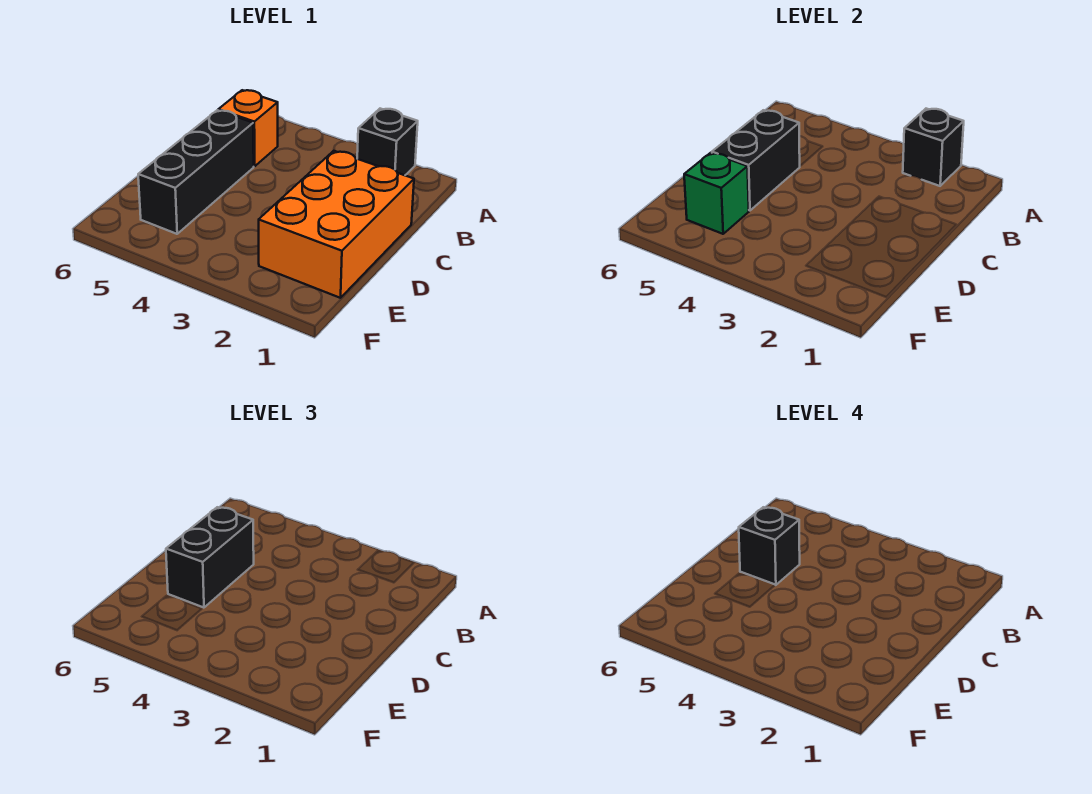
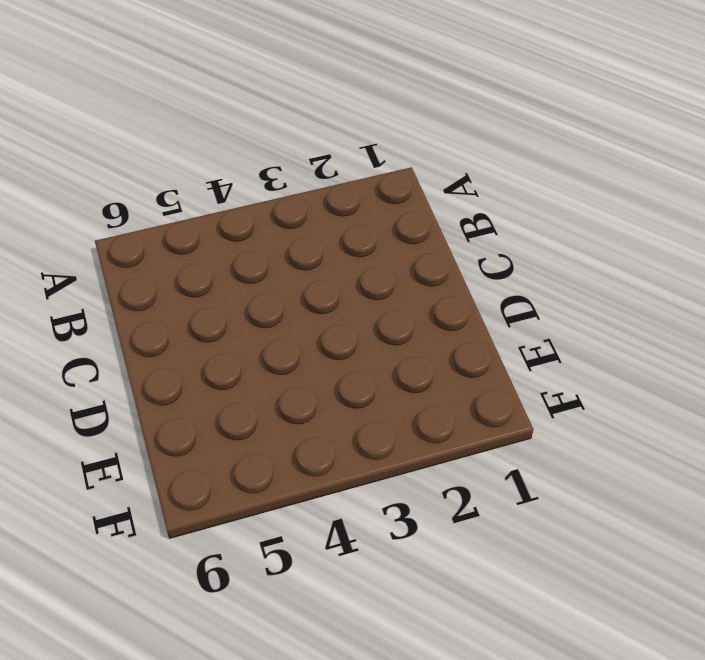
none -> black 1x1 brick [357,109,418,175]
none -> orange 1x1 brick [218,90,278,166]

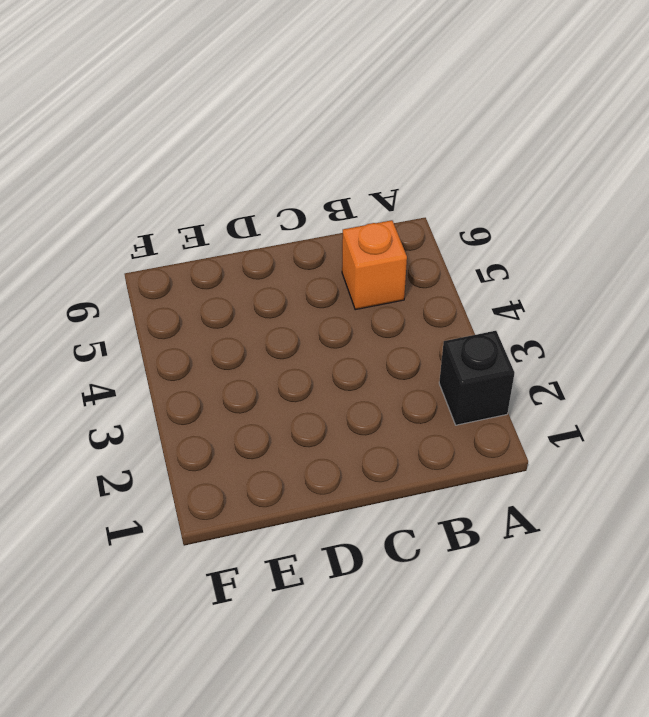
none -> orange 2x3 brick [259,151,414,298]
none -> black 1x3 brick [138,110,254,234]

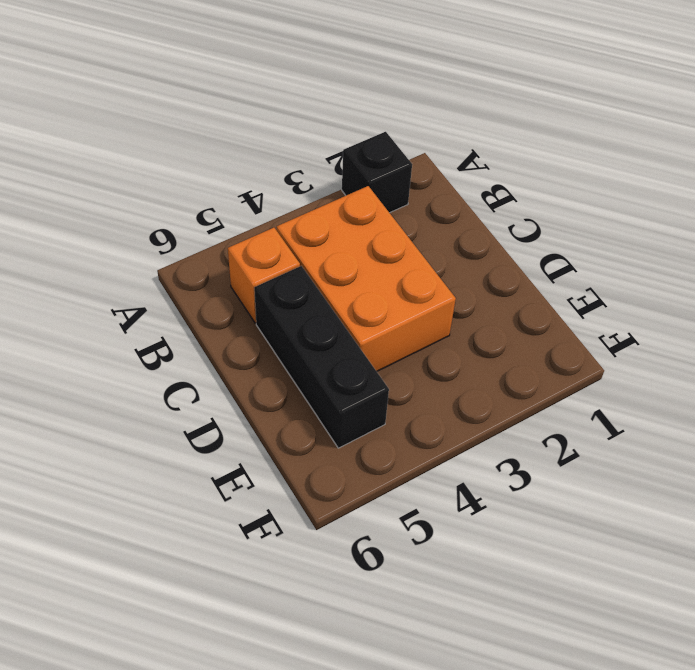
orange 2x3 brick [277,186,456,371] -> orange 2x3 brick moved to [259,151,414,298]
none -> black 1x1 brick [903,109,964,186]
none -> black 1x2 brick [712,110,800,211]

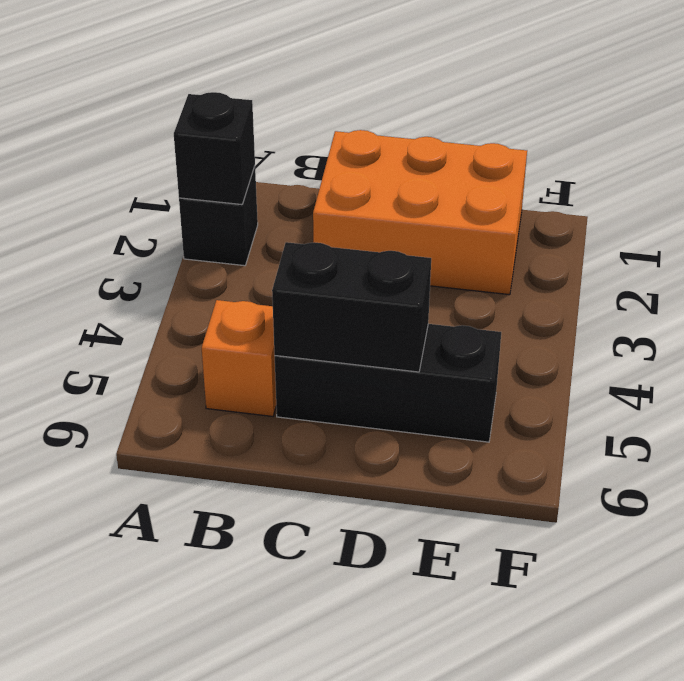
none -> green 1x1 brick [684,153,749,234]
none -> black 1x2 brick [166,507,254,608]

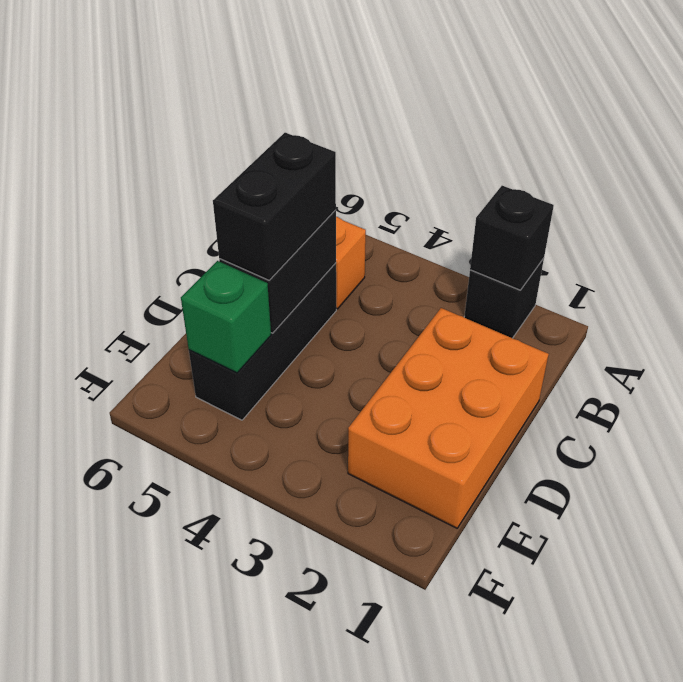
none -> black 1x1 brick [739,507,800,585]

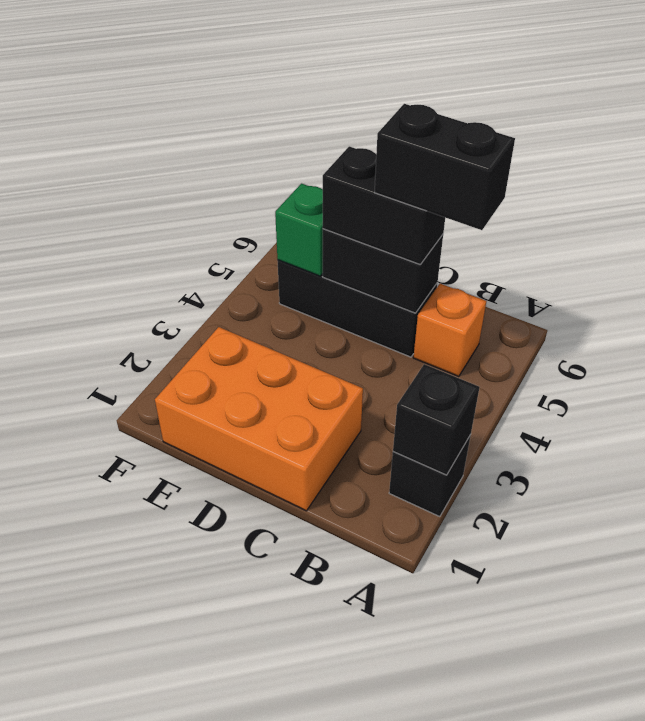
black 1x2 brick [375,104,515,230] -> black 1x1 brick [739,507,800,585]

